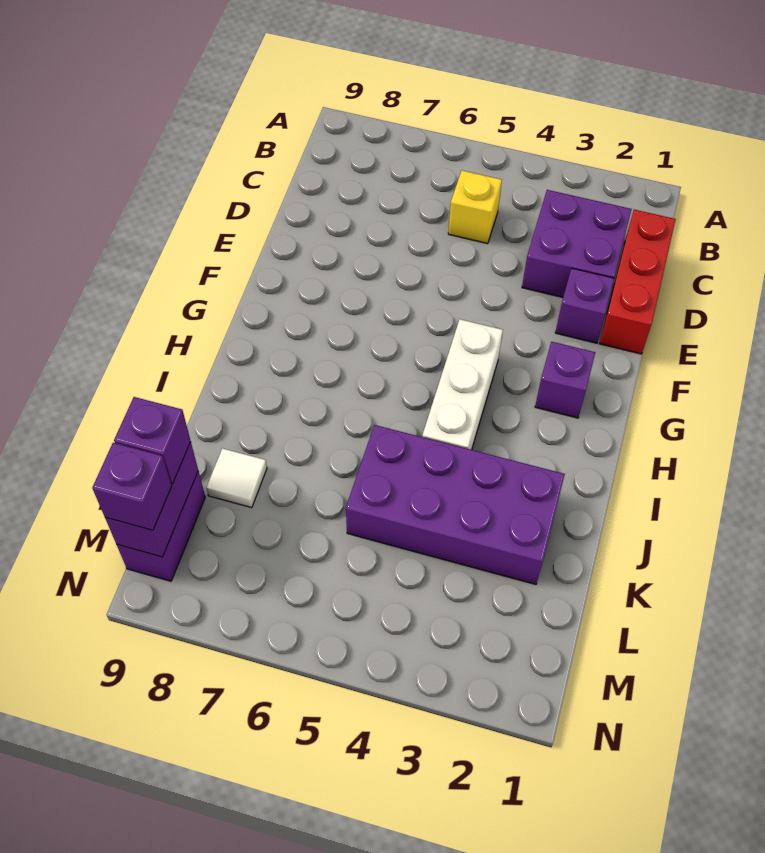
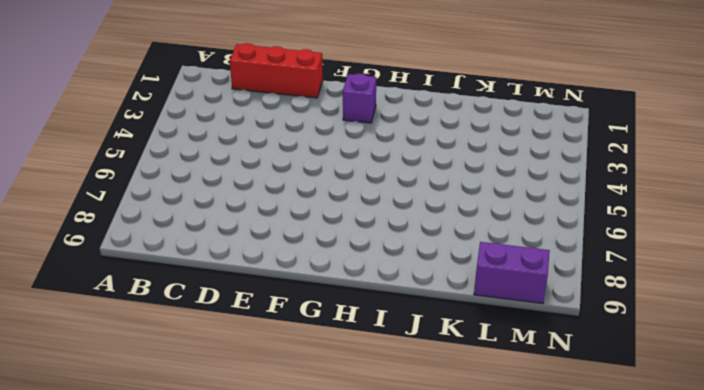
none -> purple 2x2 brick [522,190,632,297]
none -> yellow 1x1 brick [448,171,502,244]
none -> purple 1x1 brick [555,268,614,343]

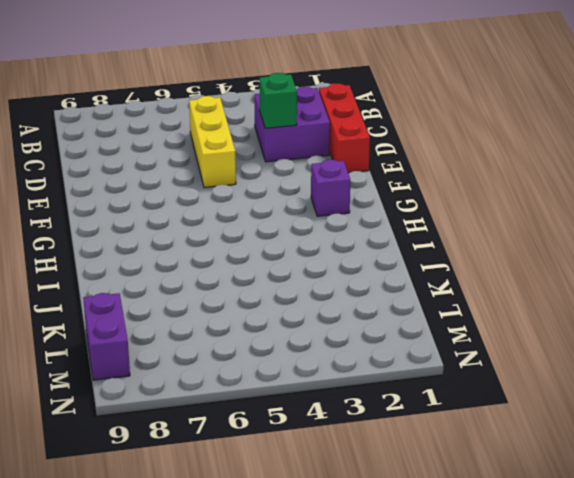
yellow 1x3 brick [189,96,236,188] -> yellow 1x1 brick [448,171,502,244]
green 1x1 brick [259,73,297,128] -> none
none -> purple 1x1 brick [555,268,614,343]
none -> white 1x3 brick [422,319,503,450]
none -> purple 2x4 brick [346,425,565,584]

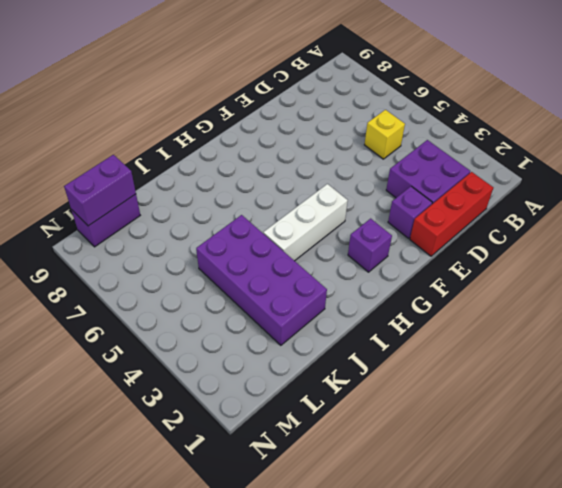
none -> white 1x1 tile [206,448,267,508]
none -> purple 1x1 brick [114,397,191,483]
none -> purple 1x1 brick [92,443,172,530]

